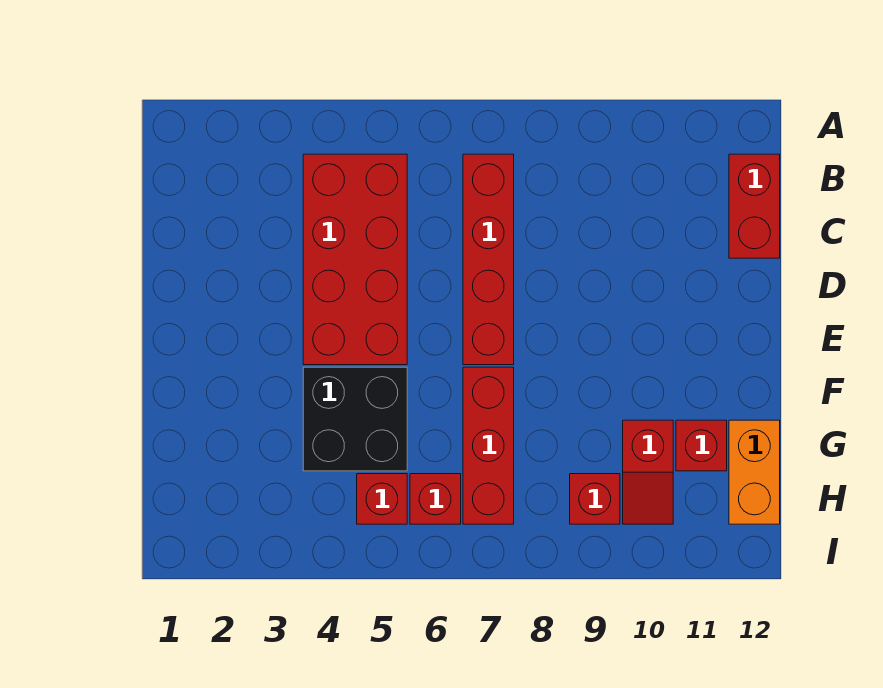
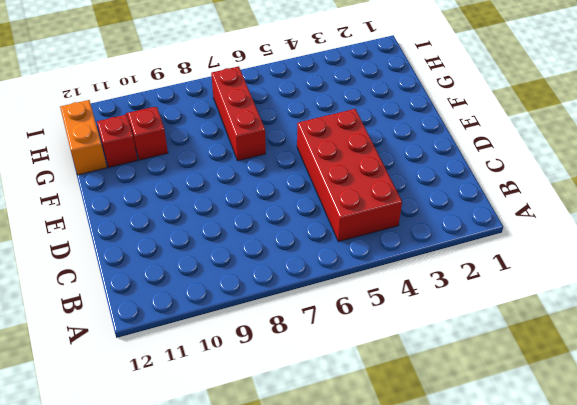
none -> red 1x4 brick [463,154,514,365]
none -> red 1x2 brick [729,154,780,258]

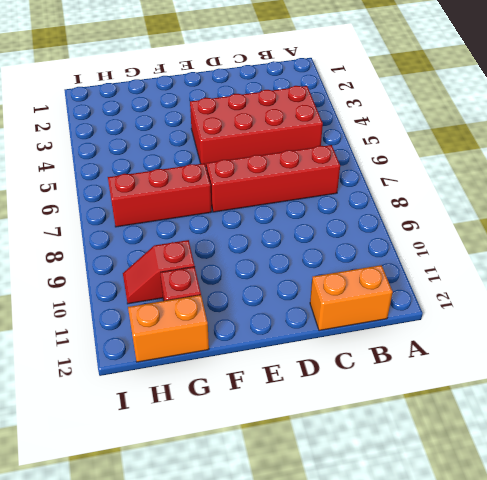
orange 1x2 brick [310,265,393,331] -> red 1x2 brick [729,154,780,258]
none -> black 2x2 brick [303,367,407,471]
none -> red 1x1 brick [357,474,407,524]

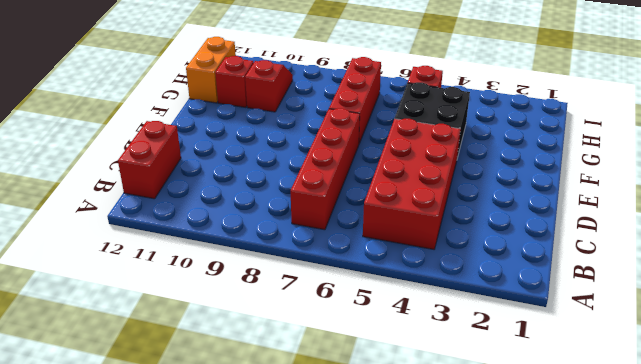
none -> red 1x1 brick [410,474,461,524]
none -> red 1x1 brick [570,474,620,524]

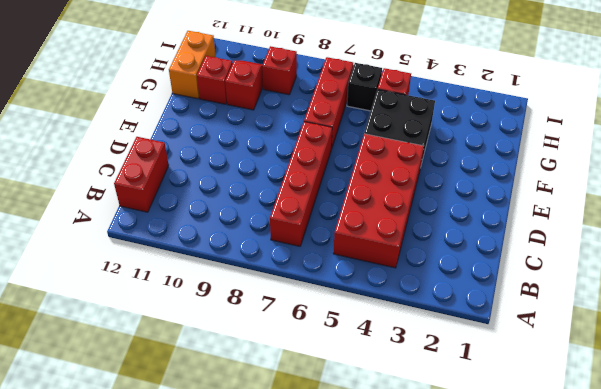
black 1x1 brick [347,63,382,111] -> red 1x1 brick [410,474,461,524]

